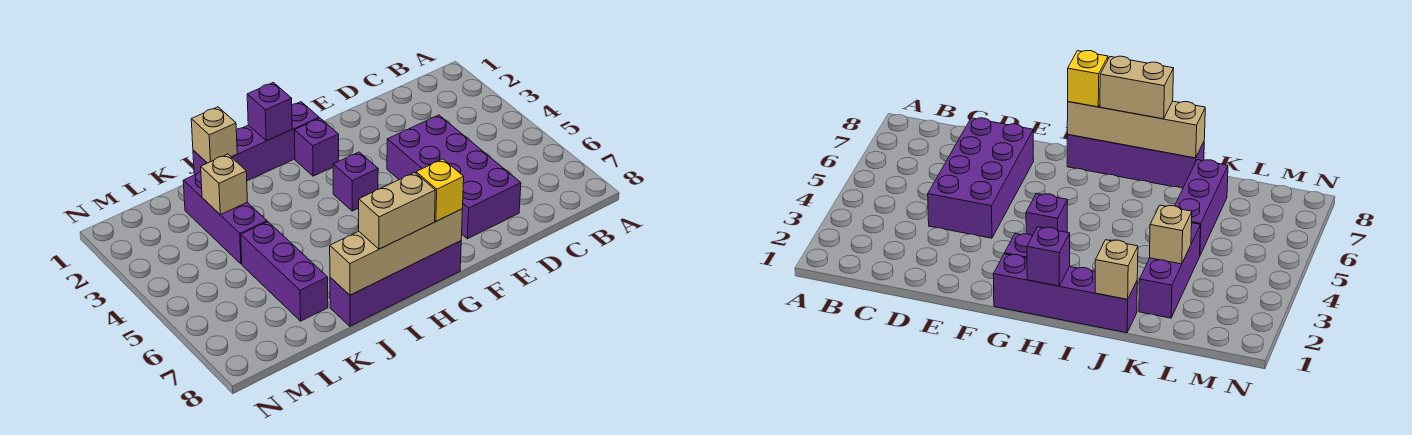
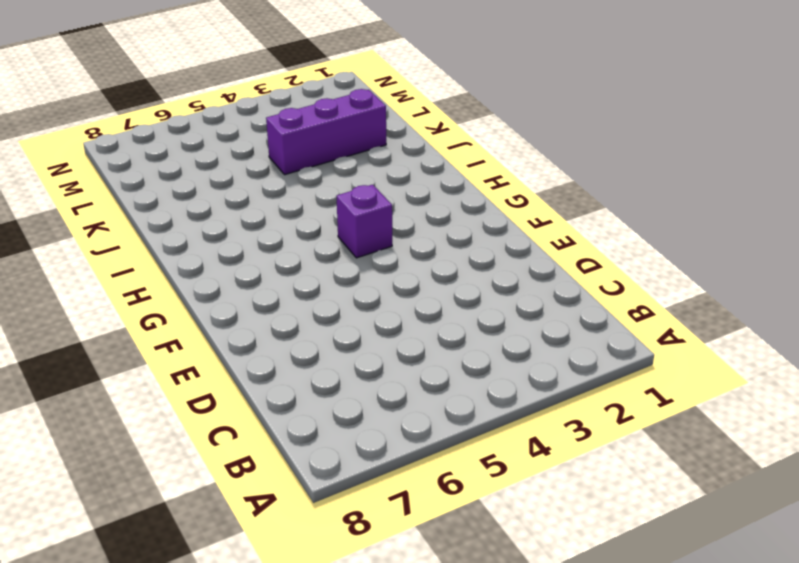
none -> purple 2x4 brick [387,115,521,239]
none -> purple 1x4 brick [193,102,319,181]
none -> purple 1x1 brick [294,118,339,176]

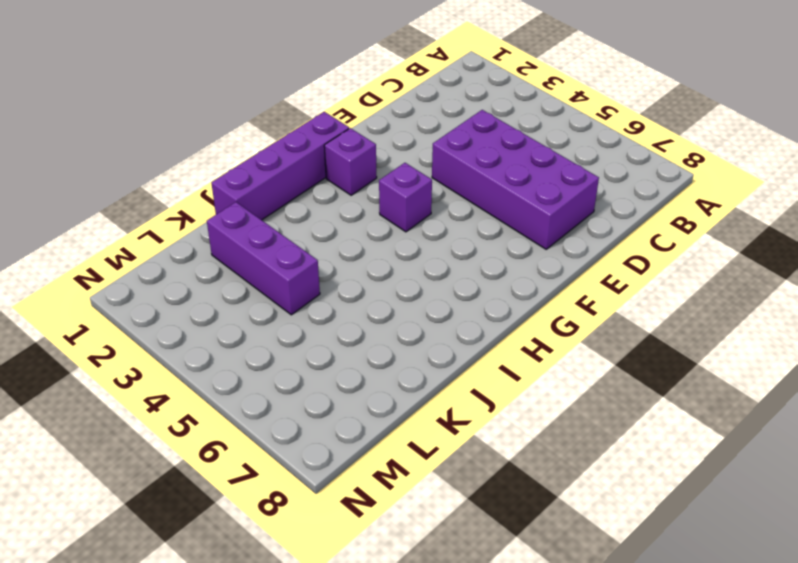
none -> purple 1x4 brick [330,241,461,326]
none -> purple 1x3 brick [241,222,328,321]
none -> tan 1x4 brick [330,209,462,295]

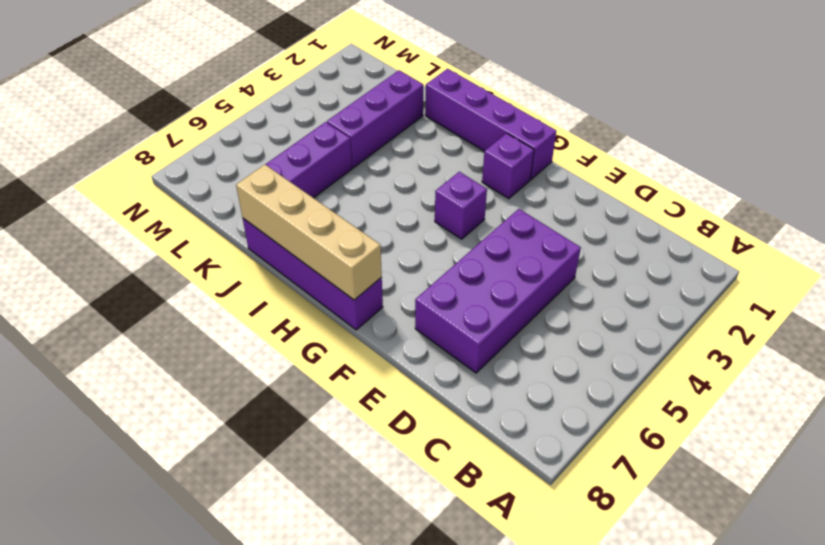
none -> purple 1x1 brick [247,82,292,141]
none -> tan 1x1 brick [191,107,237,163]
none -> tan 1x1 brick [201,154,247,215]

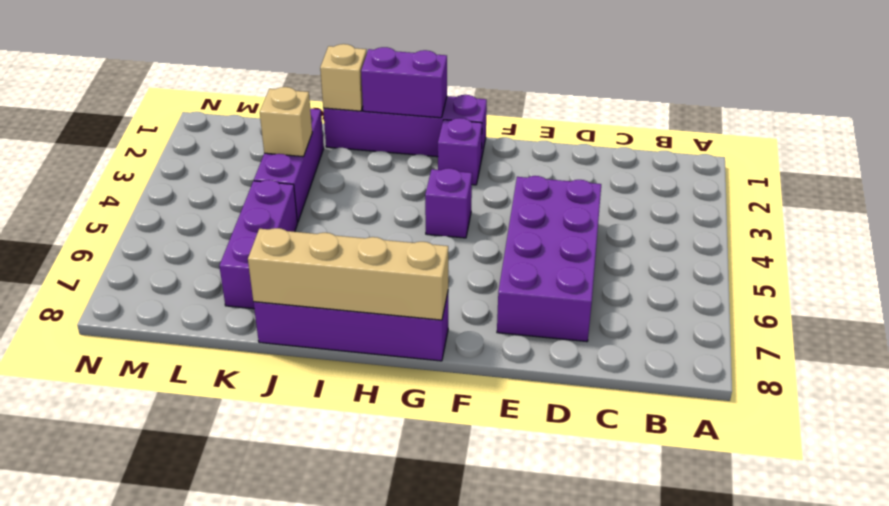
purple 1x2 brick [361,47,447,118] -> purple 1x1 brick [247,82,292,141]
none -> yellow 1x1 brick [416,159,464,221]
none -> tan 1x2 brick [359,172,435,249]

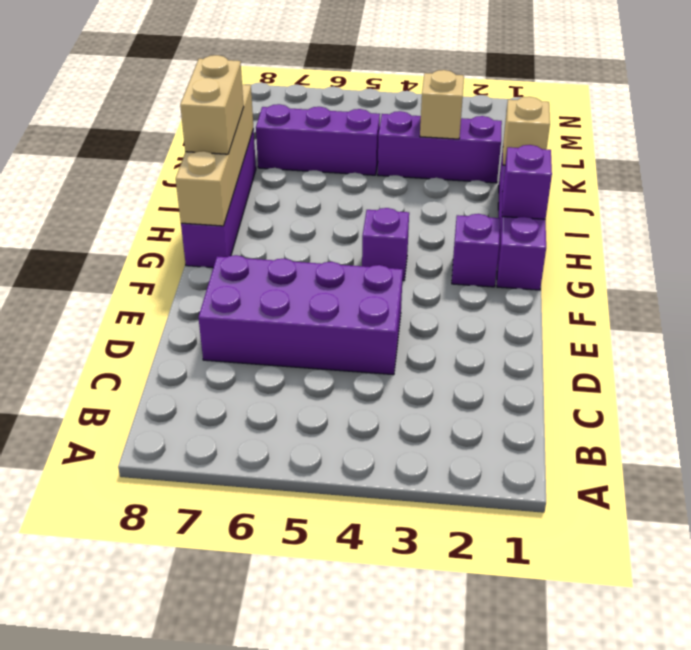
none -> yellow 1x1 brick [416,159,464,221]

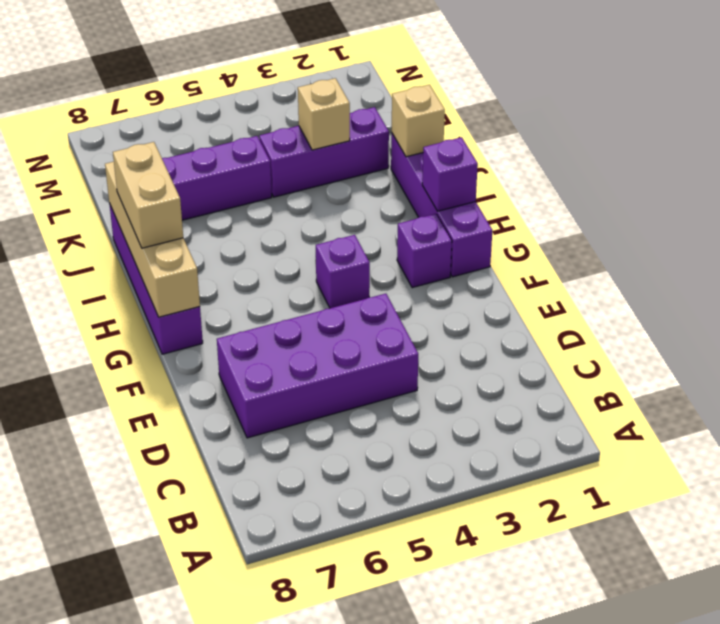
none -> yellow 1x1 brick [416,159,464,221]

